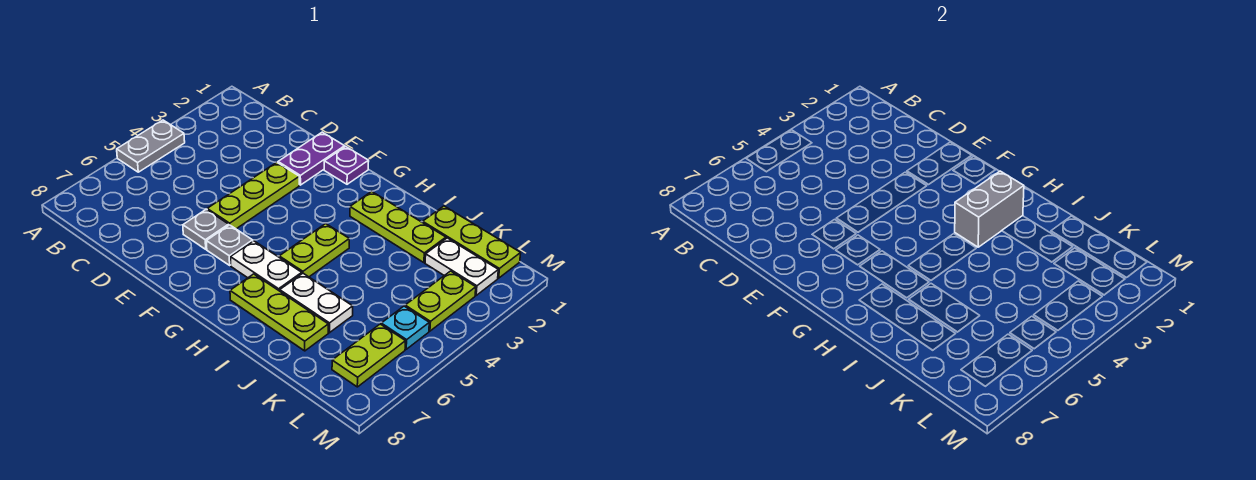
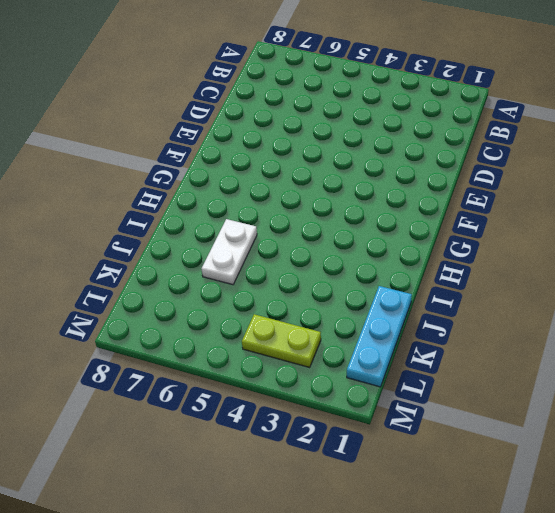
cyan 1x3 plate [347,286,412,387] -> lime 1x3 plate [423,206,521,278]
none -> grey 1x2 plate [117,120,185,172]
none -> purple 1x2 plate [278,132,345,185]
none -> lime 1x3 plate [207,162,299,229]

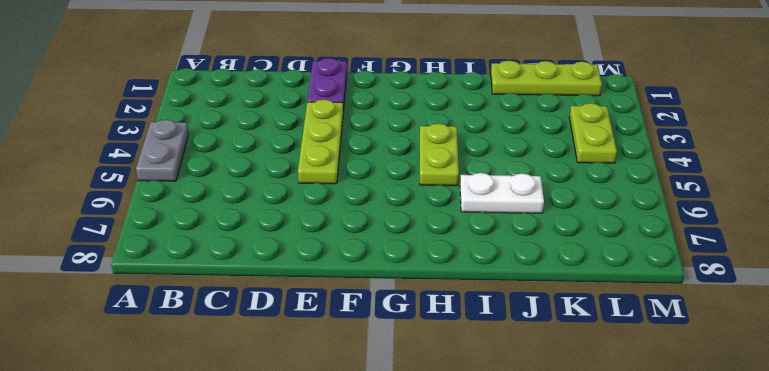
none -> grey 1x1 plate [183,210,229,249]
none -> purple 1x1 plate [324,147,369,184]
none -> grey 1x1 plate [206,225,253,265]

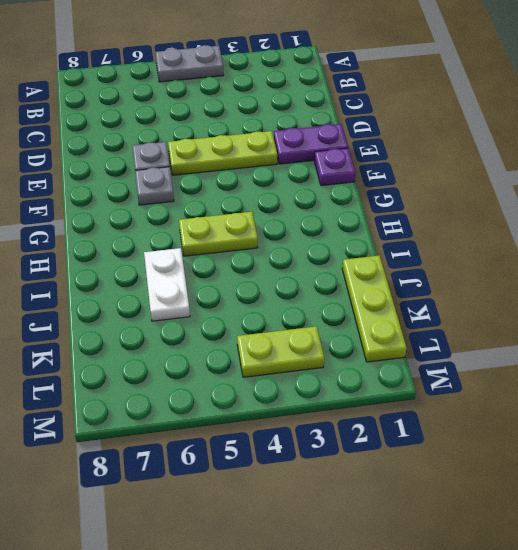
none -> white 1x2 plate [230,241,302,291]
none -> lime 1x3 plate [350,191,446,263]
none -> lime 1x3 plate [230,274,328,351]

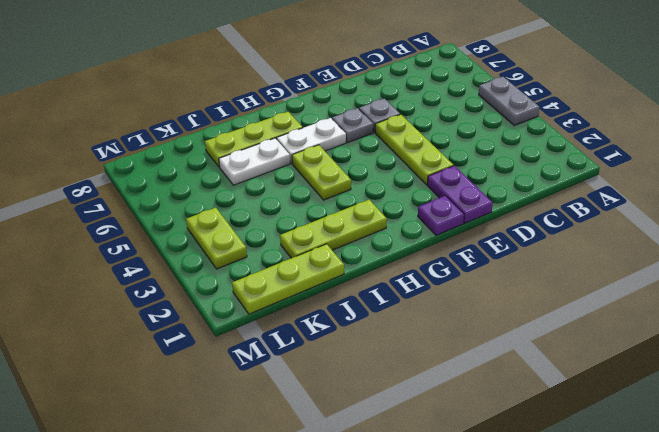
none -> white 1x2 plate [425,238,498,295]
none -> cyan 1x1 plate [381,306,429,349]
none -> lime 1x2 plate [332,324,405,387]

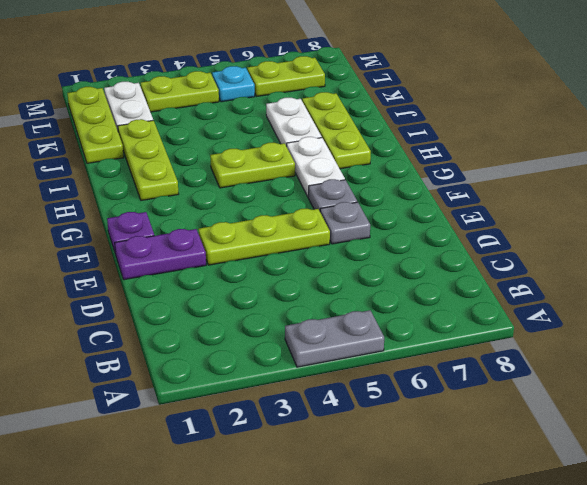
none -> grey 1x2 brick [955,171,1024,247]

